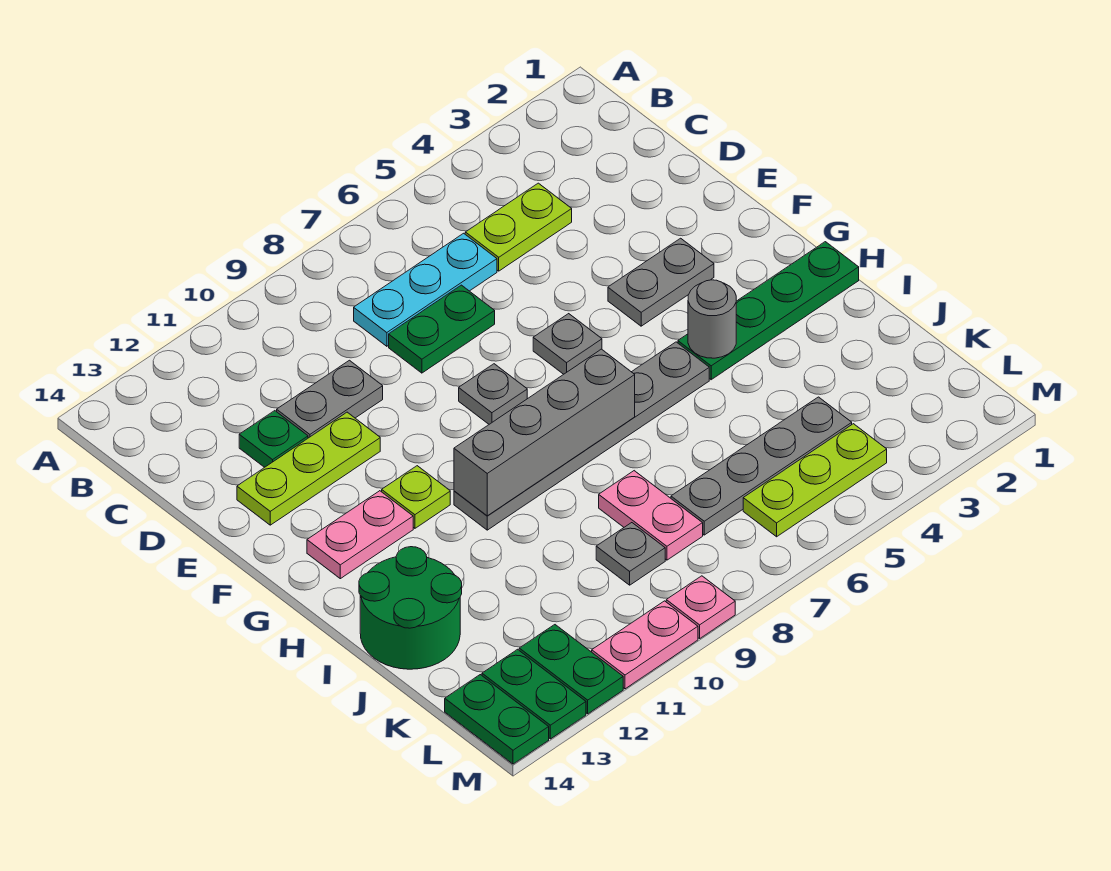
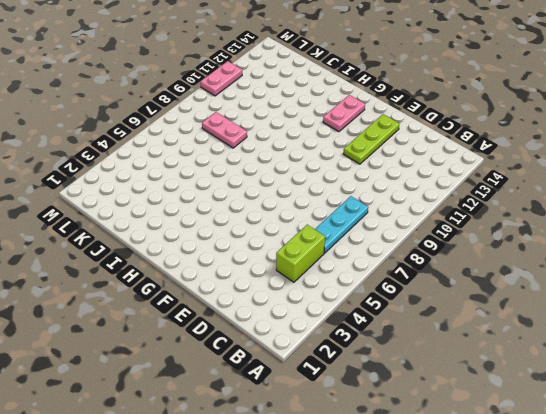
lime 1x2 brick [276,225,325,282] -> lime 1x2 plate [465,183,572,271]
none -> green 1x2 plate [389,285,495,373]
none -> grey 1x2 plate [277,360,383,438]
none -> green 1x1 plate [239,411,308,467]

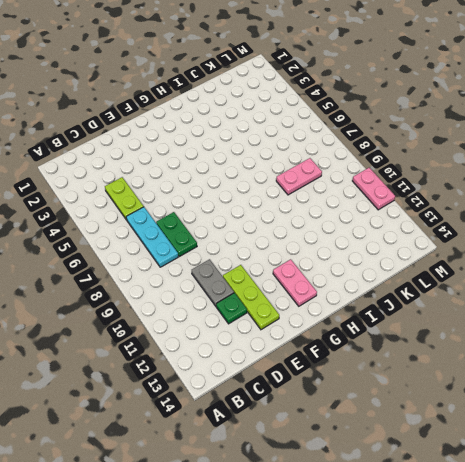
none -> grey 1x2 plate [608,238,714,326]
none -> grey 1x1 plate [533,314,602,374]
none -> grey 1x1 plate [459,364,527,424]

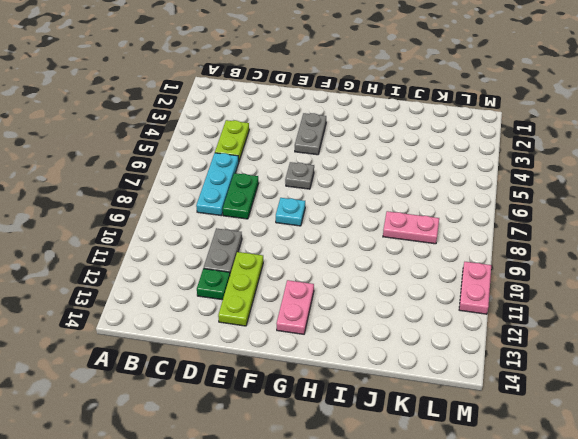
cyan 1x1 plate [276,198,305,226] -> grey 1x1 plate [459,364,527,424]
none -> lime 1x1 plate [382,466,450,528]
none -> green 1x4 plate [678,242,859,380]
none -> grey 1x6 plate [454,342,709,530]

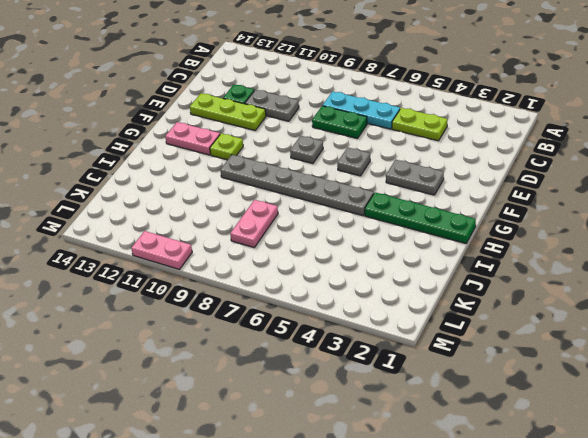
none -> green 2x2 round brick [359,547,462,669]
none -> grey 1x4 plate [671,397,852,535]
none -> grey 1x1 plate [596,523,665,585]

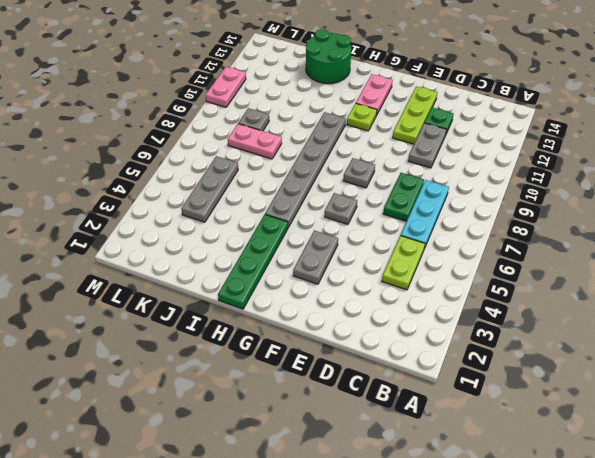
grey 1x3 plate [181,156,238,222] -> grey 1x4 plate [671,397,852,535]
none -> lime 1x3 plate [743,424,887,537]
none -> green 1x2 plate [519,625,623,714]
none -> green 1x2 plate [482,649,586,739]

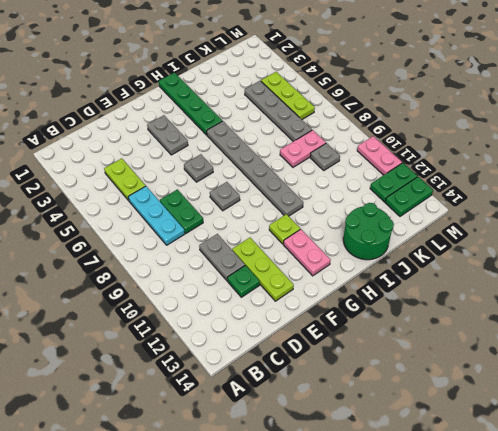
none -> green 1x2 plate [445,675,549,764]
none -> pink 1x1 plate [666,576,735,638]
none -> grey 1x1 round brick [688,280,736,358]

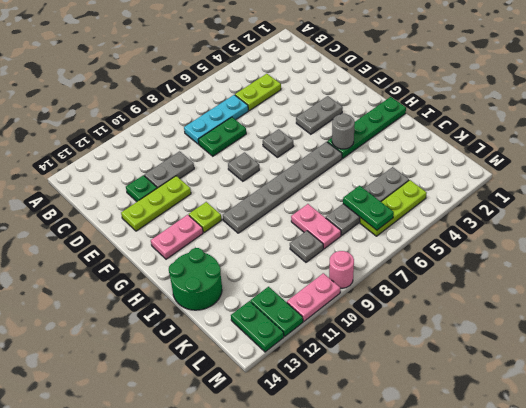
green 1x2 plate [343,186,394,230] -> green 1x2 plate moved to [445,675,549,764]
pink 1x1 round brick [329,251,354,288] -> pink 1x1 plate [666,576,735,638]
none -> grey 1x4 brick [454,349,635,516]

